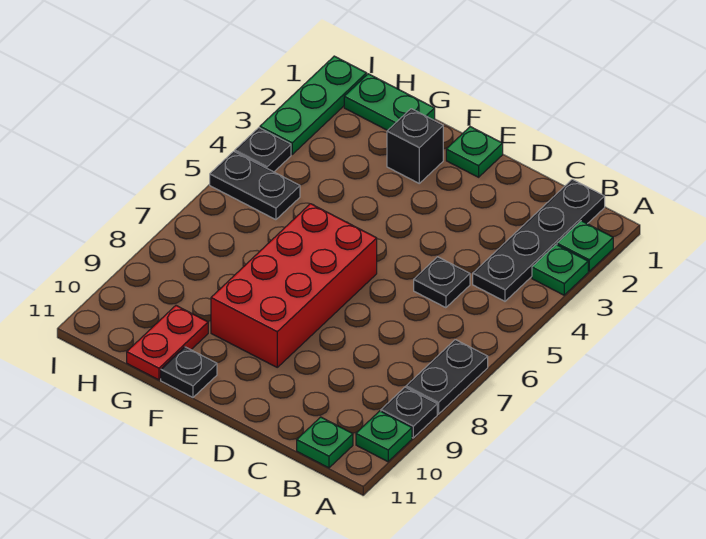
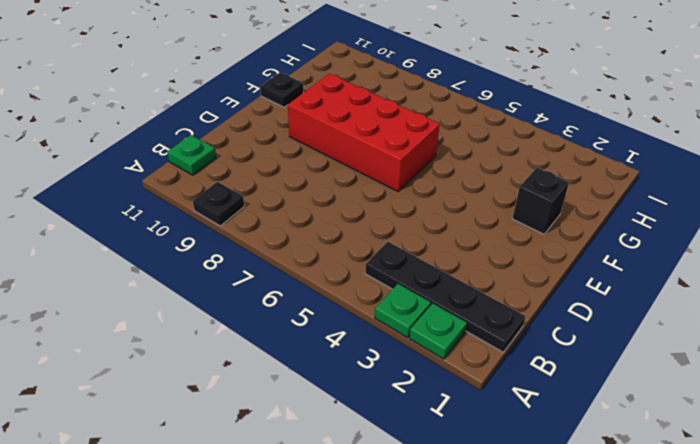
none -> black 1x2 plate [406,340,488,414]
none -> green 1x1 plate [356,411,412,462]
none -> black 1x1 plate [414,257,470,308]

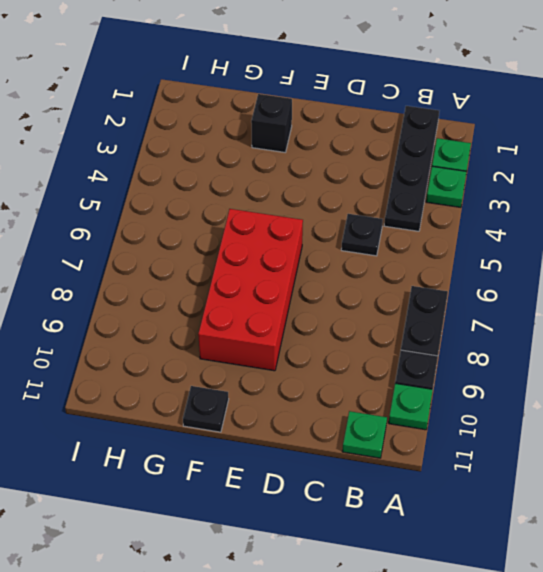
none -> green 1x1 plate [446,127,503,177]
none -> green 1x2 plate [344,74,435,130]
none -> red 1x2 plate [127,306,208,380]

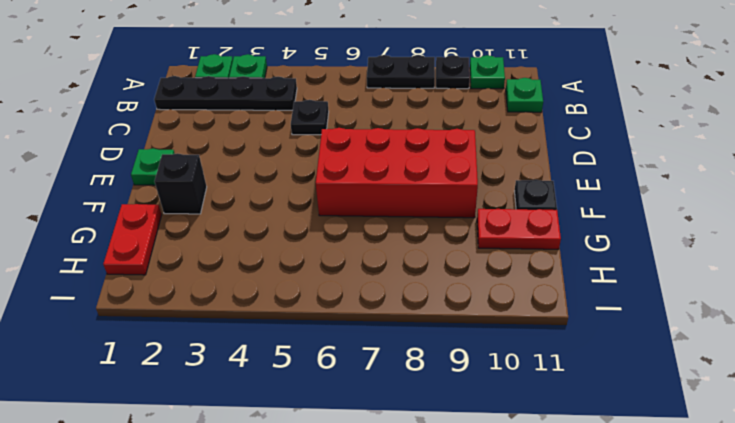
red 1x2 plate [103,204,162,275] -> green 1x2 plate [344,74,435,130]
none -> black 1x2 plate [210,151,300,220]
none -> green 1x3 plate [260,56,367,154]
none -> black 1x1 plate [235,128,291,172]

